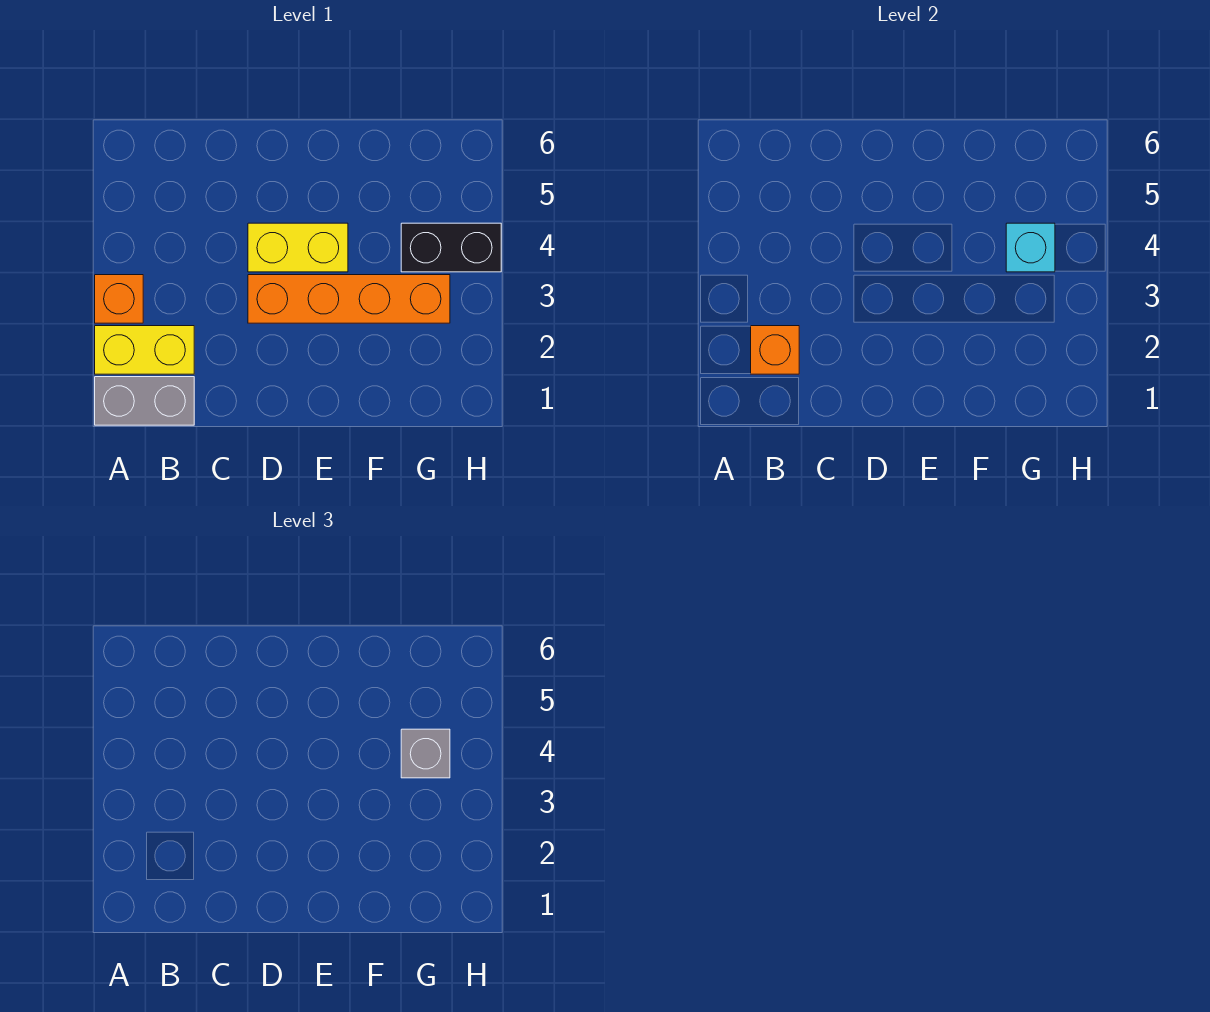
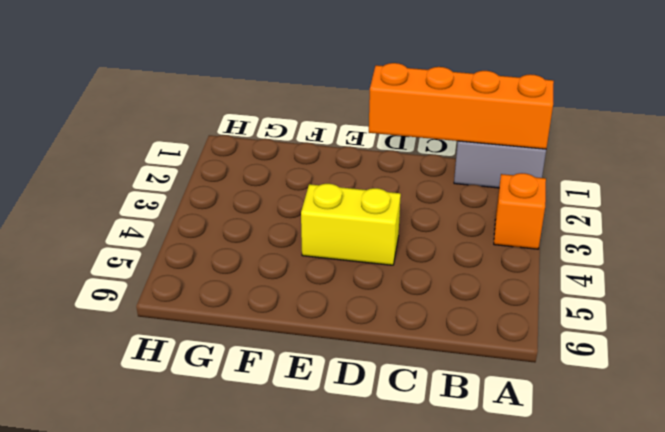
orange 1x4 brick [369,63,554,149] -> orange 1x4 brick moved to [248,275,450,323]
none -> yellow 1x2 brick [95,326,194,374]
none -> black 1x2 brick [401,223,501,272]

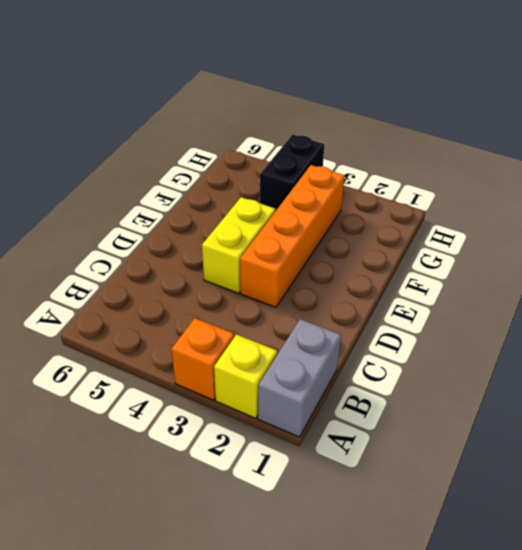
yellow 1x1 brick [214,335,277,418] -> yellow 1x2 brick [95,326,194,374]
none -> orange 1x1 brick [751,326,799,374]
none -> cyan 1x1 brick [1006,223,1055,272]

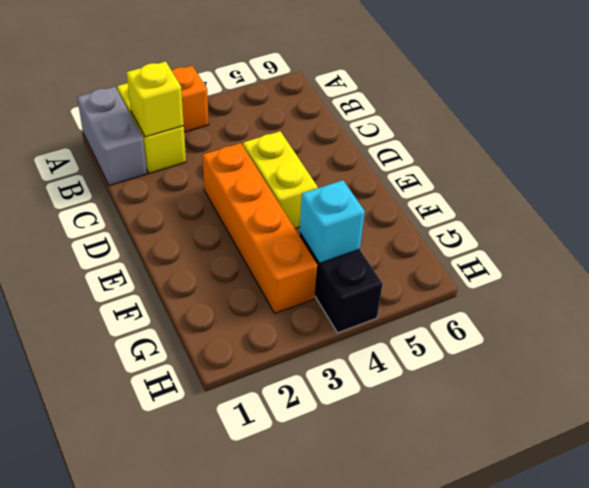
yellow 1x1 brick [127,62,184,137] -> orange 1x1 brick [751,326,799,374]
none -> grey 1x1 brick [401,729,450,778]

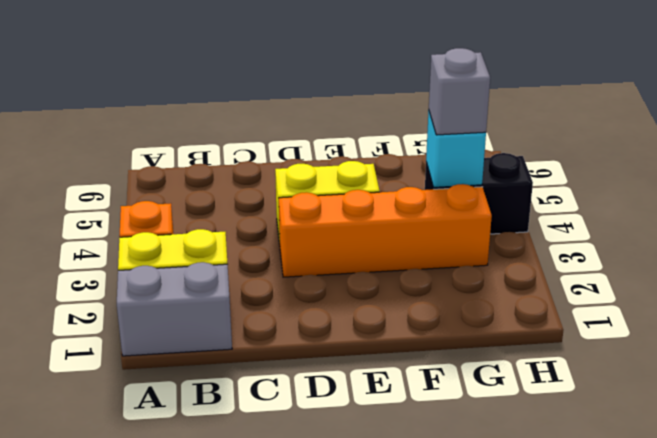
none -> orange 1x1 brick [751,326,799,374]

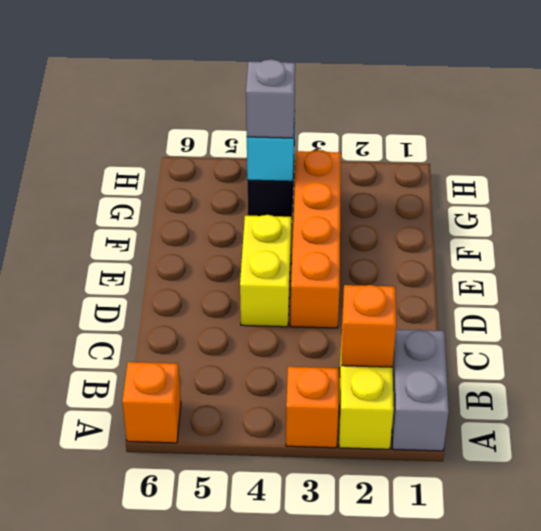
orange 1x1 brick [122,362,181,443] -> none

